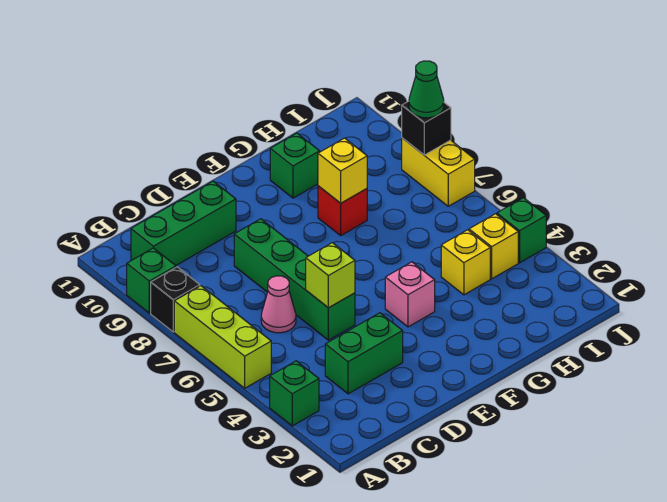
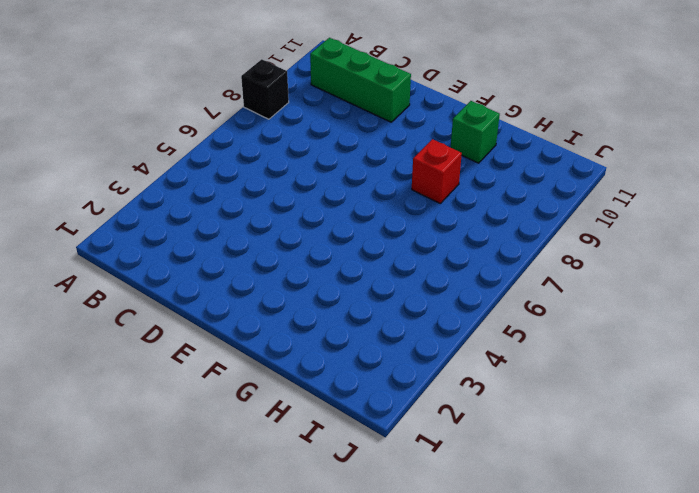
none -> green 1x1 brick [270,361,319,426]
none -> lime 1x3 brick [174,286,271,388]
none -> green 1x1 brick [127,248,176,313]

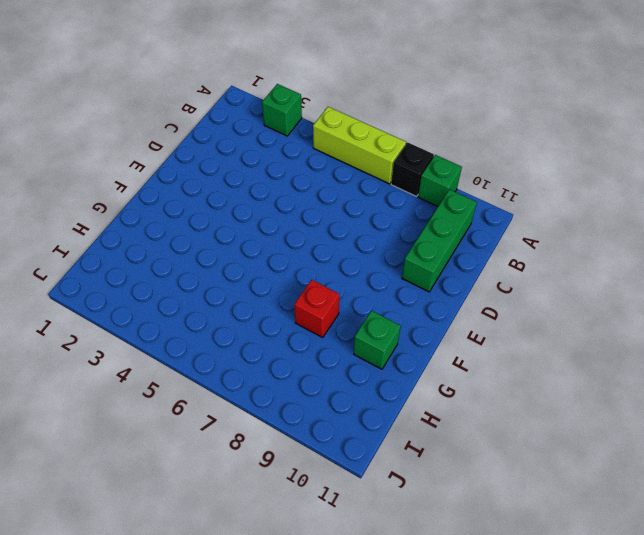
none -> green 1x2 brick [325,313,403,394]
none -> pink 1x1 cone [261,276,296,333]
none -> green 1x4 brick [234,219,355,340]

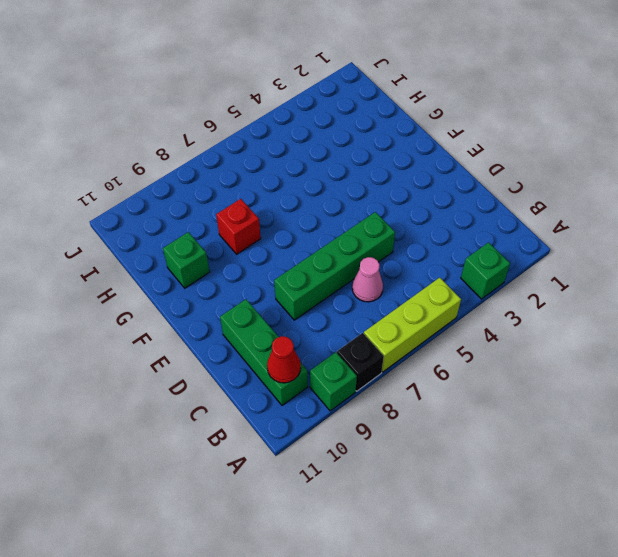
red 1x1 cone [267,336,301,383] -> none
none -> green 1x2 brick [325,313,403,394]
none -> pink 1x1 brick [385,262,435,327]
none -> yellow 1x1 brick [441,230,490,295]

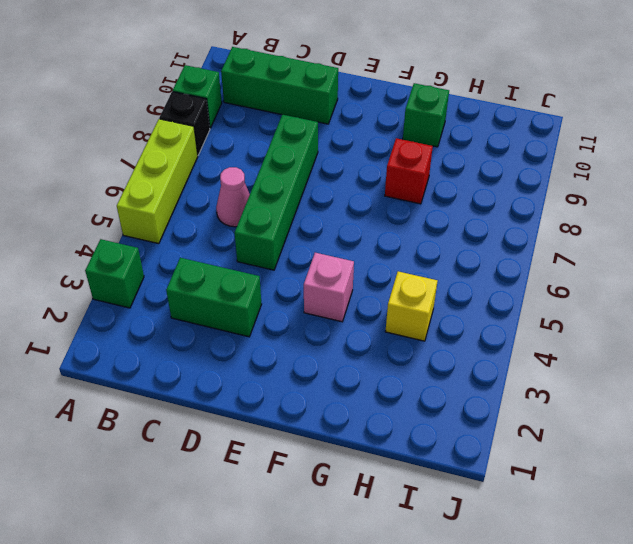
none -> yellow 1x1 brick [469,214,518,279]
none -> green 1x1 brick [497,198,546,263]
none -> yellow 1x2 brick [402,138,475,206]

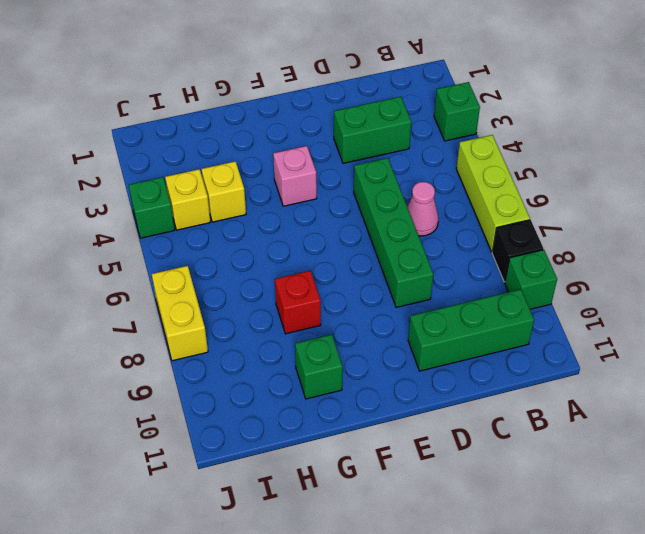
none -> lime 1x1 brick [306,243,355,308]
none -> yellow 1x1 brick [318,138,367,203]
none -> black 1x1 brick [402,101,451,155]

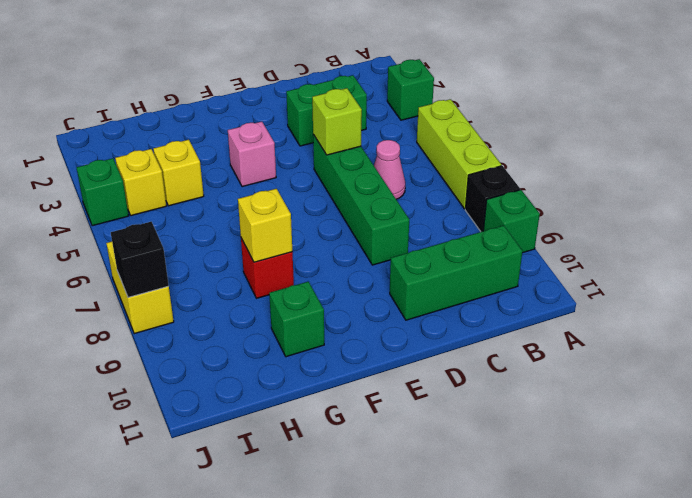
none -> green 1x1 cone [409,61,444,118]

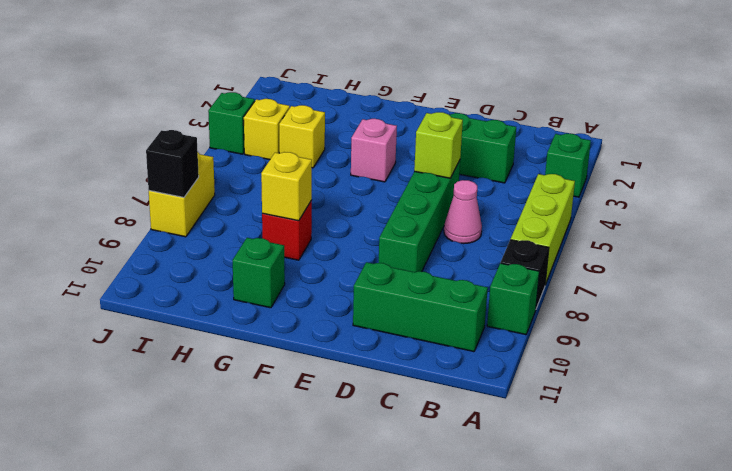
none -> green 1x1 cone [409,61,444,118]

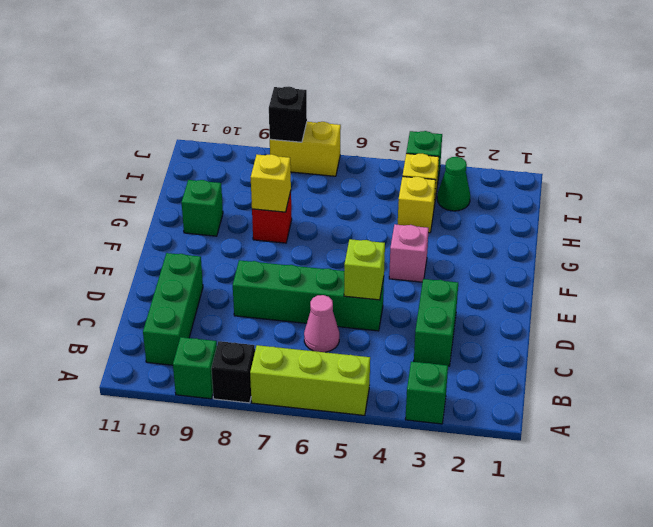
green 1x1 cone [437,157,470,211] -> green 1x1 cone moved to [409,61,444,118]

